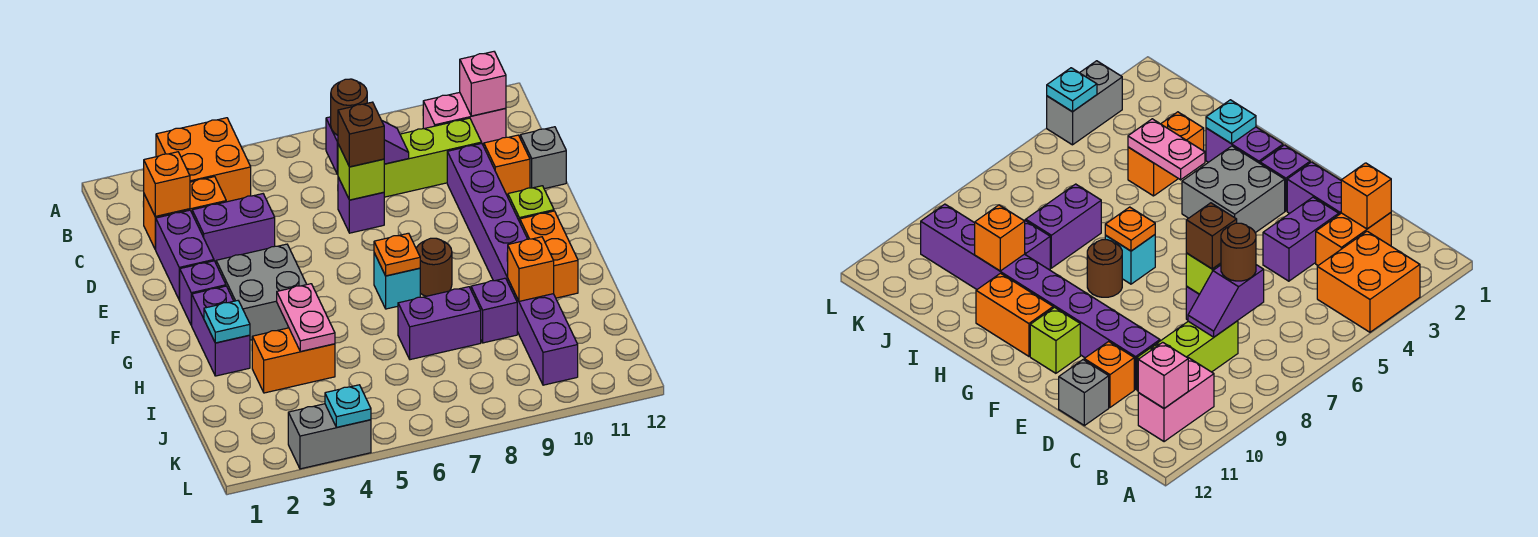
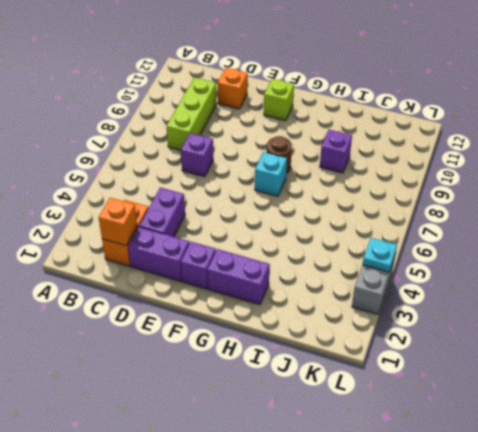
none -> orange 2x2 brick [156,118,251,202]
none -> pink 1x2 brick [423,92,506,146]
none -> purple 1x8 brick [447,144,578,385]
none -> grey 1x1 brick [520,127,566,189]

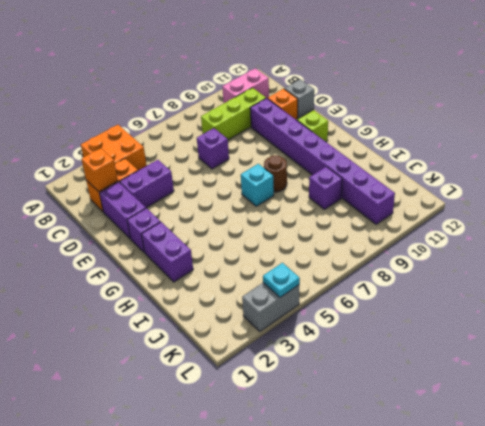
none -> grey 2x2 brick [216,244,307,340]
none -> orange 1x2 brick [520,211,578,298]
none -> orange 1x2 brick [252,328,335,393]
none -> purple 1x2 brick [398,287,481,360]

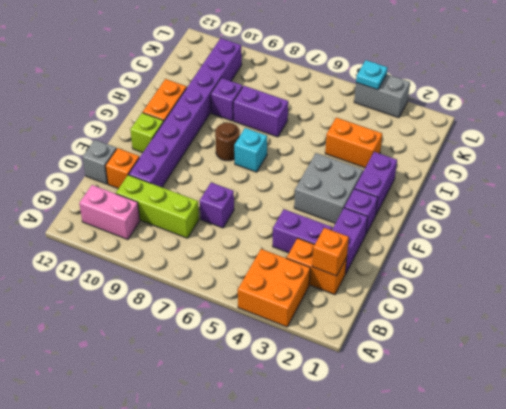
none -> pink 1x1 brick [460,52,506,116]
none -> purple 1x2 slope [326,117,409,175]
none -> lime 1x1 brick [338,144,384,200]
none -> orange 1x1 plate [374,233,420,276]

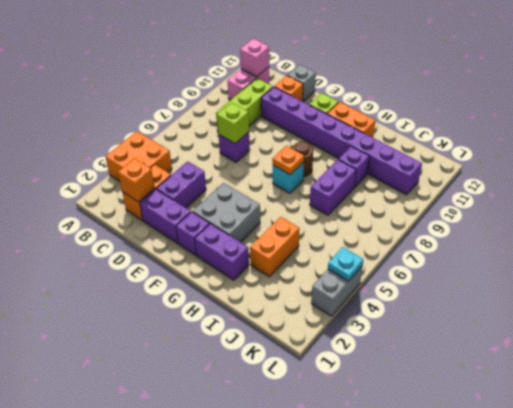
none -> purple 1x2 slope [326,117,409,175]
none -> cyan 1x1 plate [204,301,250,343]
none -> pink 1x2 plate [277,284,335,351]
none -> orange 1x1 brick [507,237,554,301]

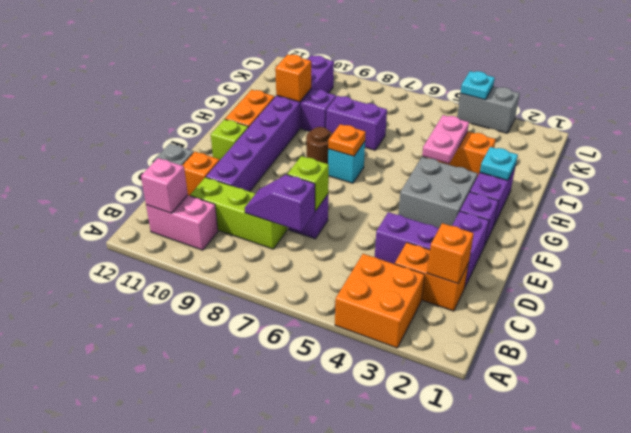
none -> brown 1x1 round brick [331,79,367,135]
none -> brown 1x1 brick [338,102,384,167]

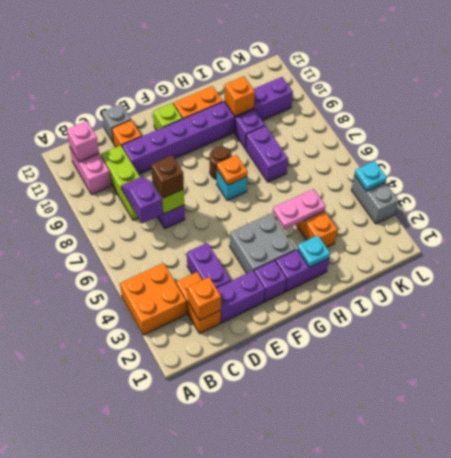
none -> brown 1x1 round brick [331,79,367,135]

